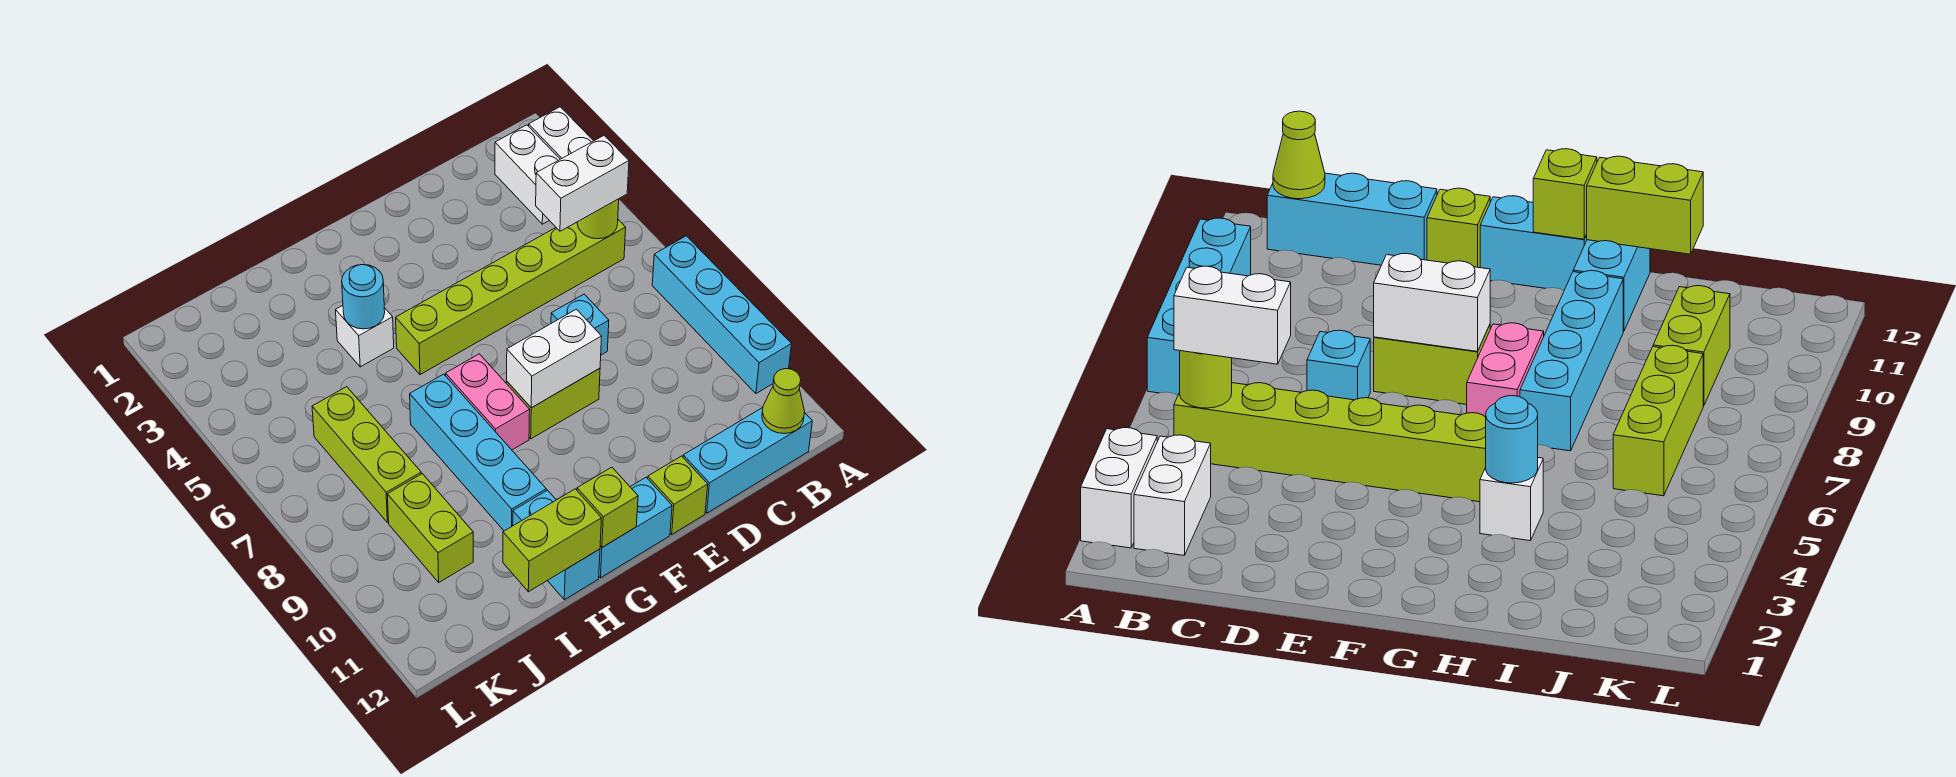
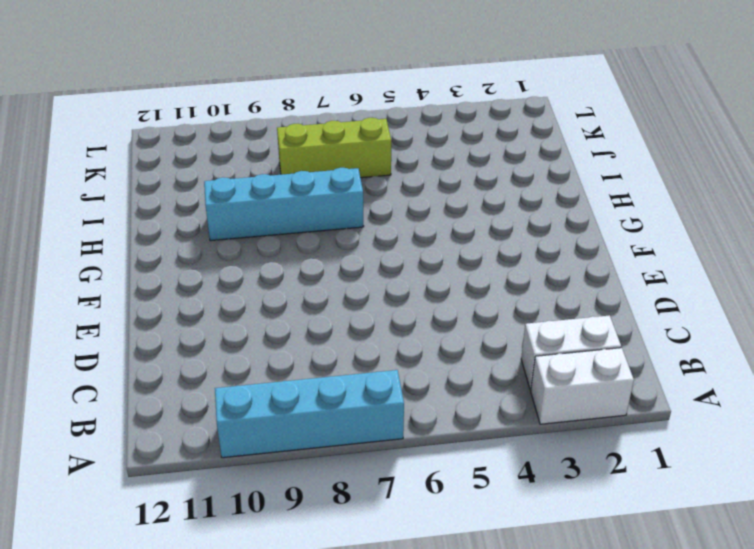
none -> lime 1x6 brick [396,220,626,375]
none -> cyan 1x3 brick [683,408,812,513]
none -> cyan 1x1 brick [551,294,609,355]

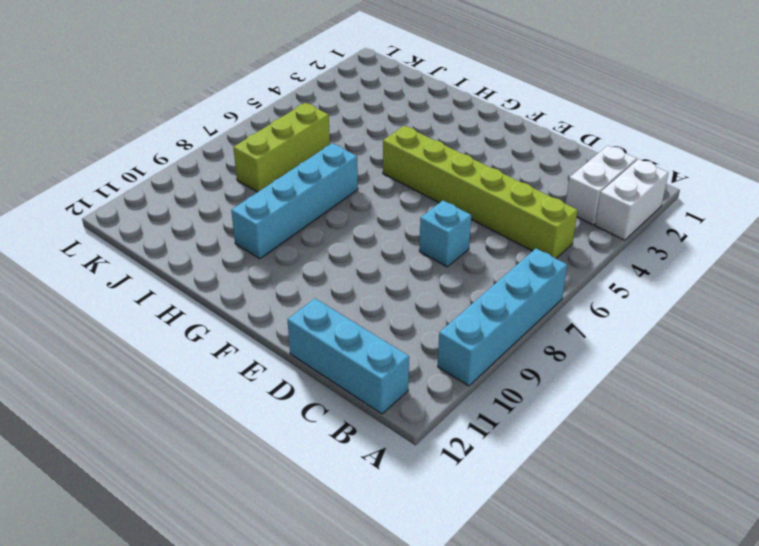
none -> lime 1x2 brick [507,368,600,439]
none -> lime 1x1 brick [648,456,708,534]
none -> cyan 1x2 brick [599,477,672,578]

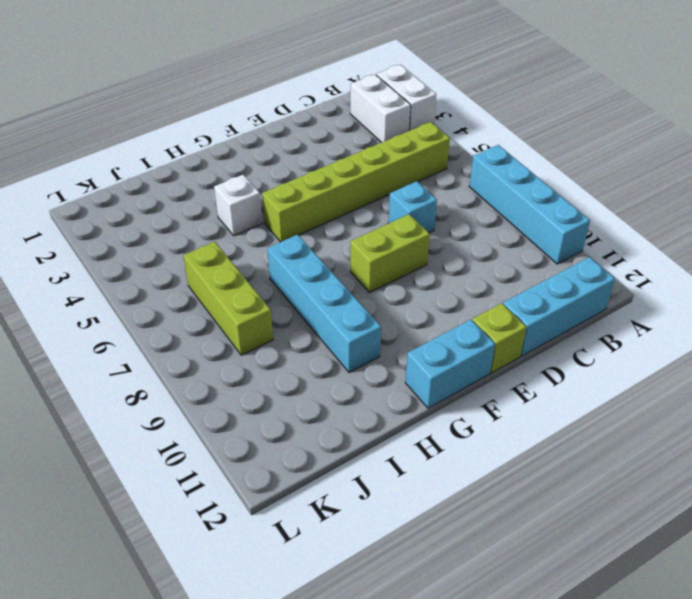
none -> pink 1x2 brick [446,354,530,450]
none -> cyan 1x2 brick [513,490,600,600]
none -> lime 1x2 brick [387,474,473,582]

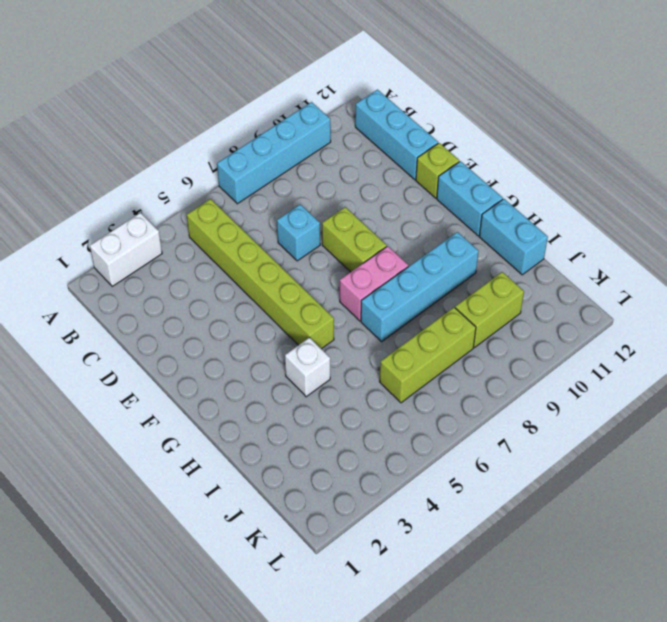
cyan 1x2 brick [479,199,548,275] -> cyan 1x2 brick turned to [513,490,600,600]
none -> white 1x2 brick [495,125,560,224]
none -> lime 1x1 round brick [577,199,619,239]
none -> lime 1x1 cone [762,369,805,434]

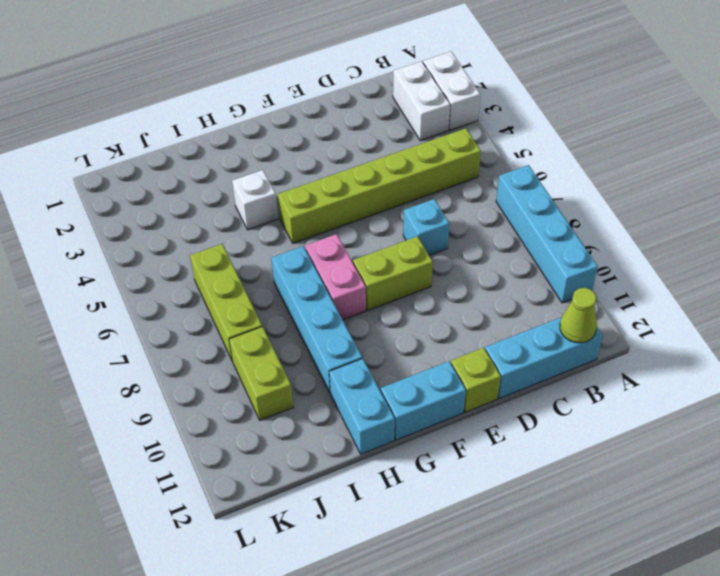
none -> lime 1x1 round brick [577,199,619,239]
none -> white 1x2 brick [507,309,602,408]
none -> lime 1x1 brick [577,467,638,547]

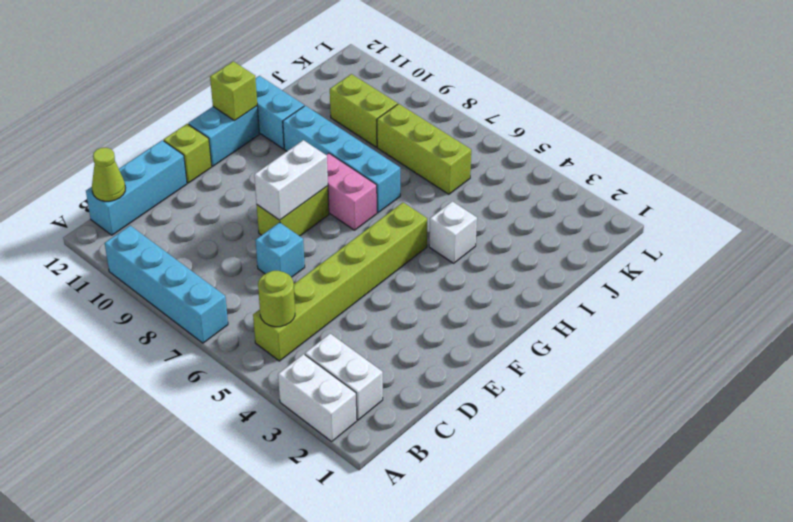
none -> cyan 1x1 round brick [342,265,385,329]
none -> lime 1x2 brick [503,489,602,592]
none -> white 1x2 brick [536,136,629,231]

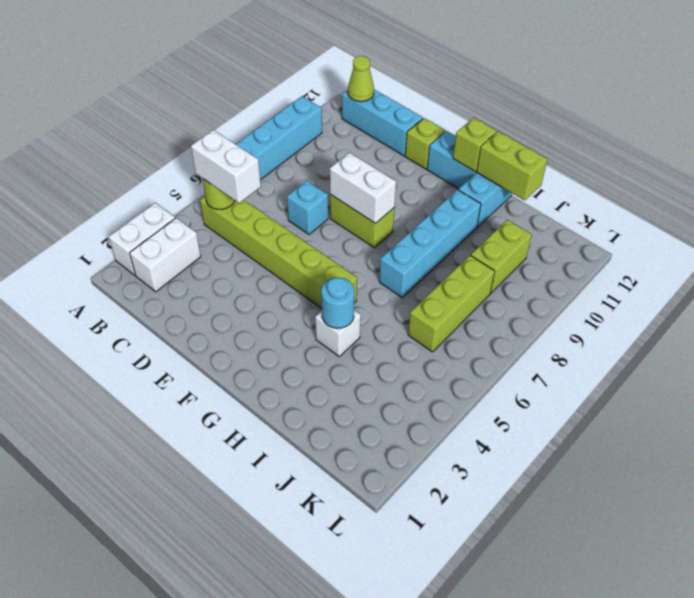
none -> pink 1x2 brick [446,354,530,450]

